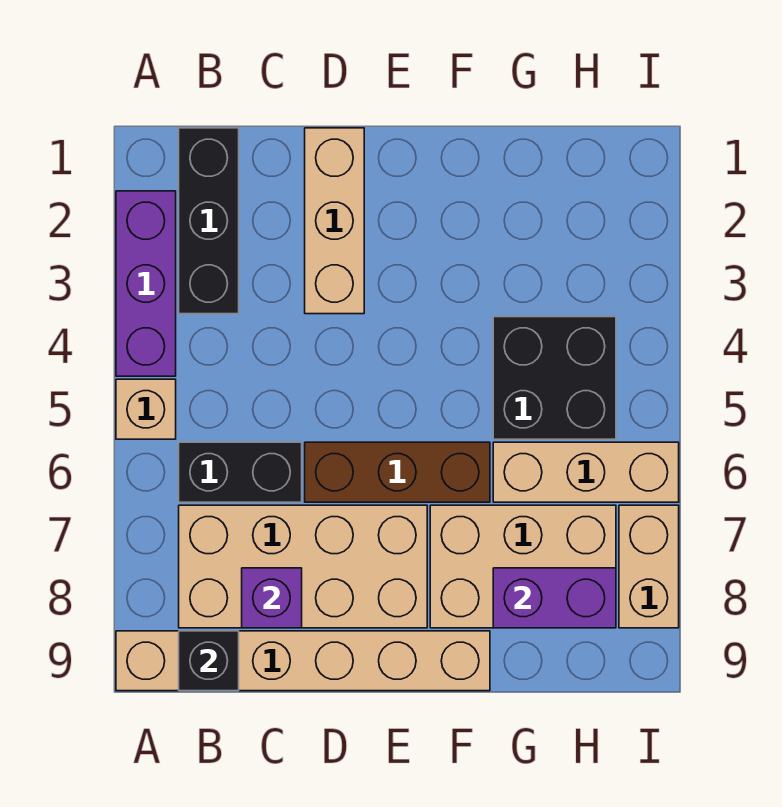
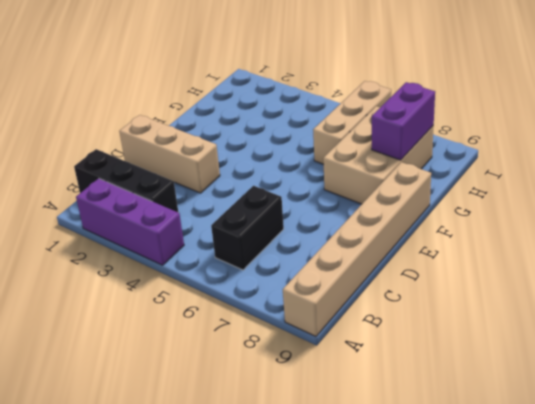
none -> tan 1x1 brick [116,379,176,439]
none -> tan 2x4 brick [179,505,427,628]
none -> brown 1x3 brick [305,442,490,502]

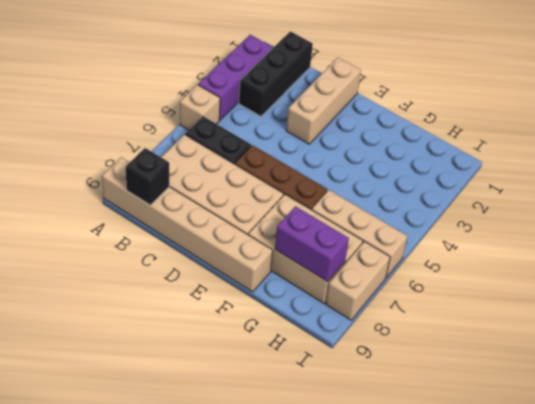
none -> black 2x2 brick [493,317,616,439]
none -> purple 1x1 brick [242,568,302,628]

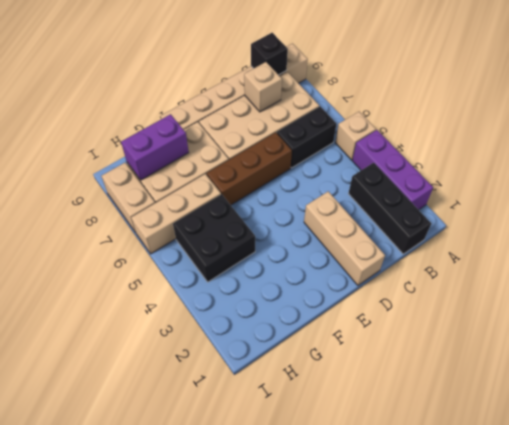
tan 1x1 brick [244,62,282,112] -> purple 1x1 brick [242,568,302,628]

